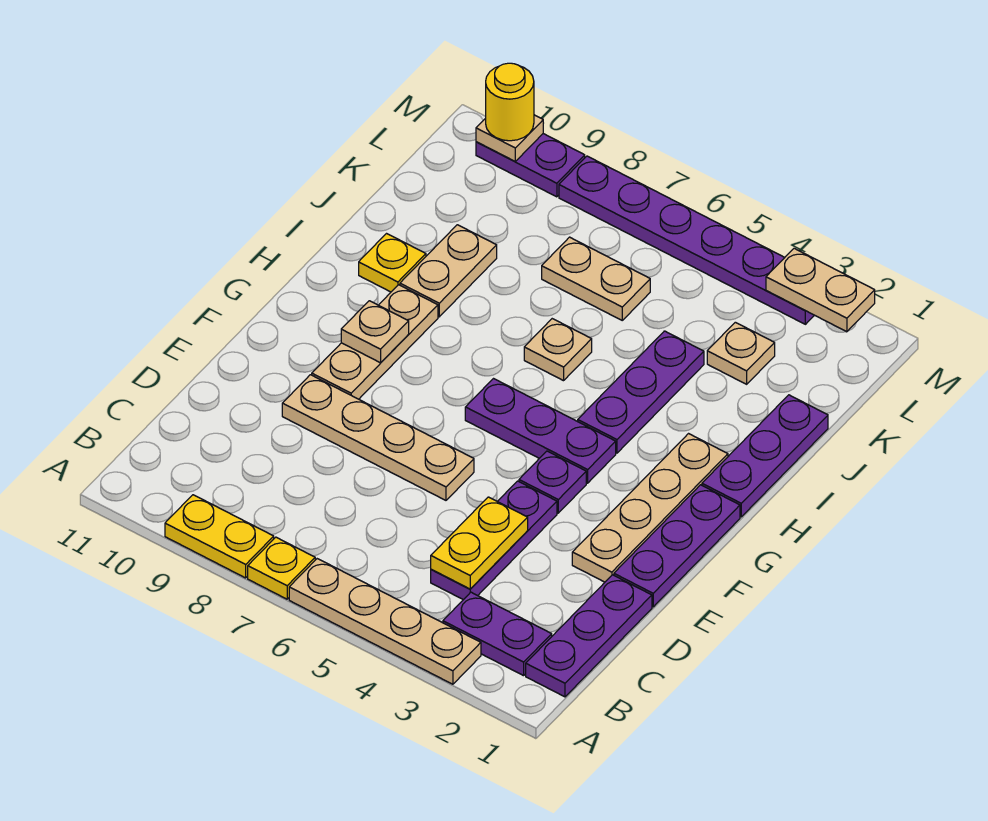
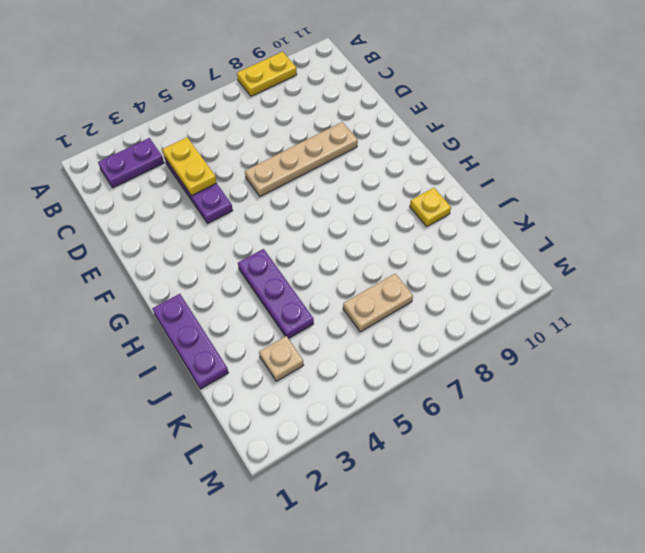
none -> tan 1x4 plate [289,559,481,684]
none -> yellow 1x1 plate [248,537,315,599]
none -> purple 1x3 plate [526,575,652,697]

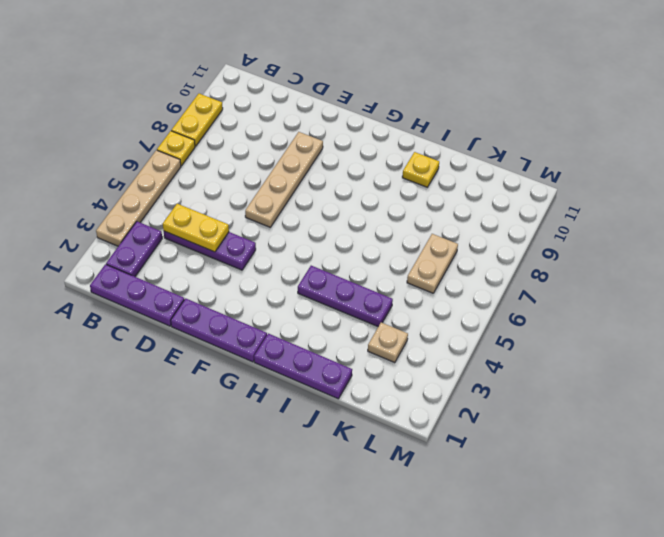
none -> tan 1x4 plate [572,434,728,582]
none -> purple 1x1 plate [519,451,586,513]
none -> tan 1x3 plate [312,285,438,399]

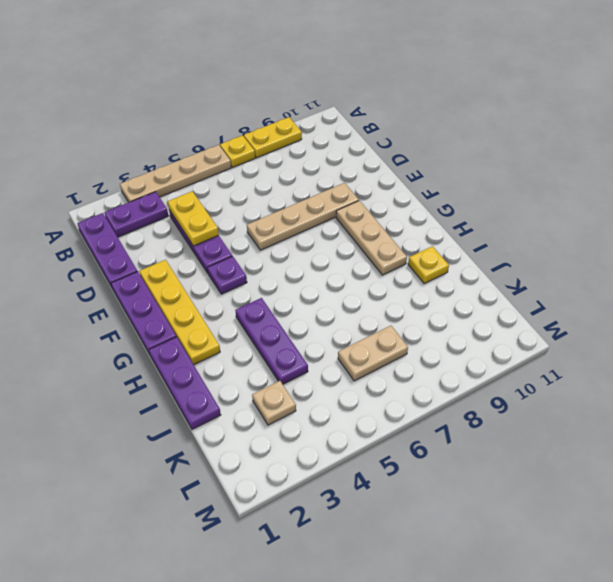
yellow 1x4 plate [140,260,220,365] -> tan 1x4 plate [572,434,728,582]
none -> purple 1x3 plate [465,379,616,483]
none -> tan 1x1 plate [524,319,592,381]
none -> tan 1x2 plate [400,225,497,317]

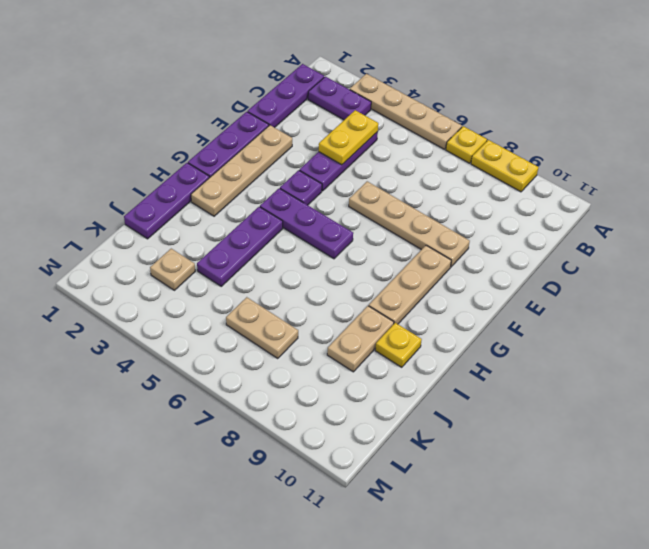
none -> tan 1x1 plate [524,319,592,381]
none -> purple 1x6 plate [559,156,814,324]
none -> purple 1x2 plate [476,134,585,197]

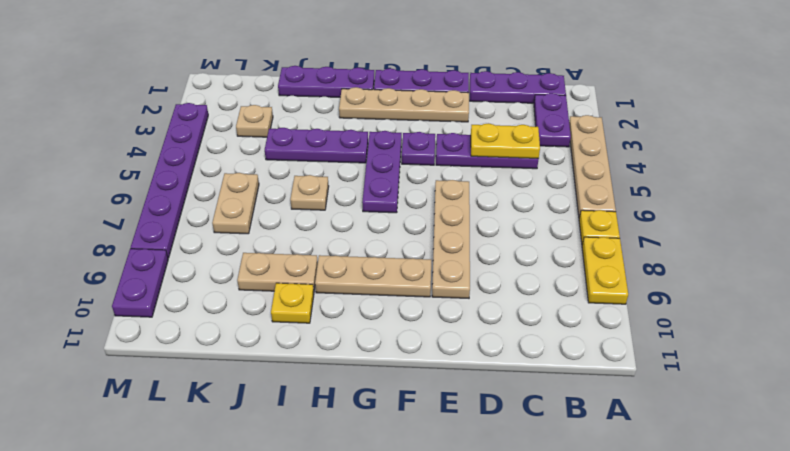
none -> tan 1x1 plate [341,301,409,363]
none -> tan 1x2 plate [766,248,875,332]
none -> tan 1x1 plate [476,115,543,161]

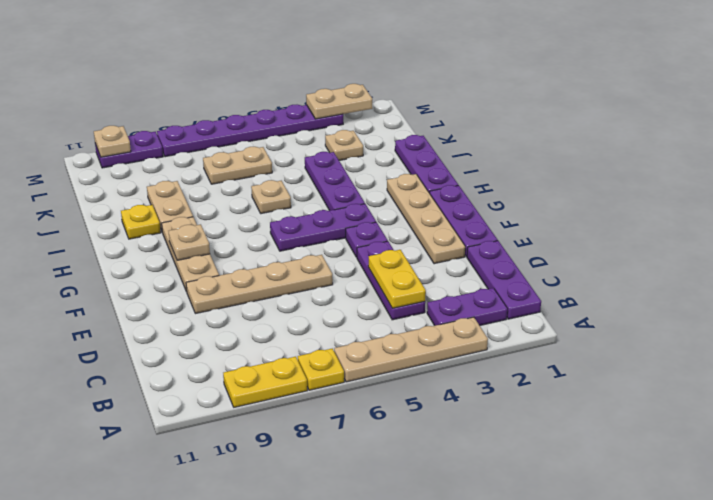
none -> yellow 1x1 round brick [486,63,534,141]

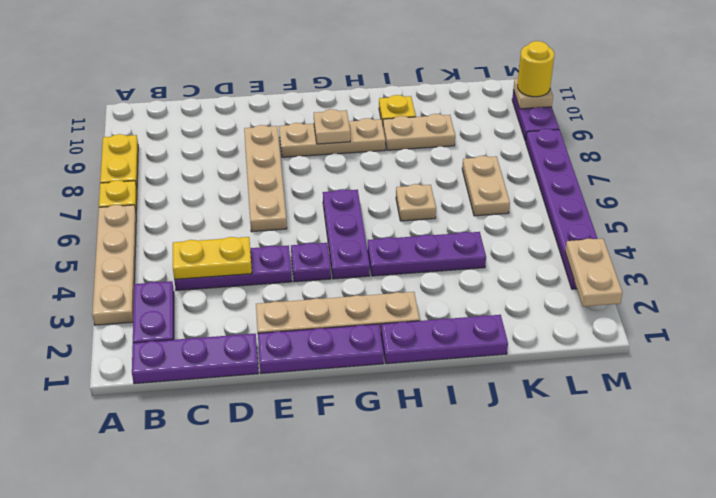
none -> tan 1x1 plate [707,322,775,384]

